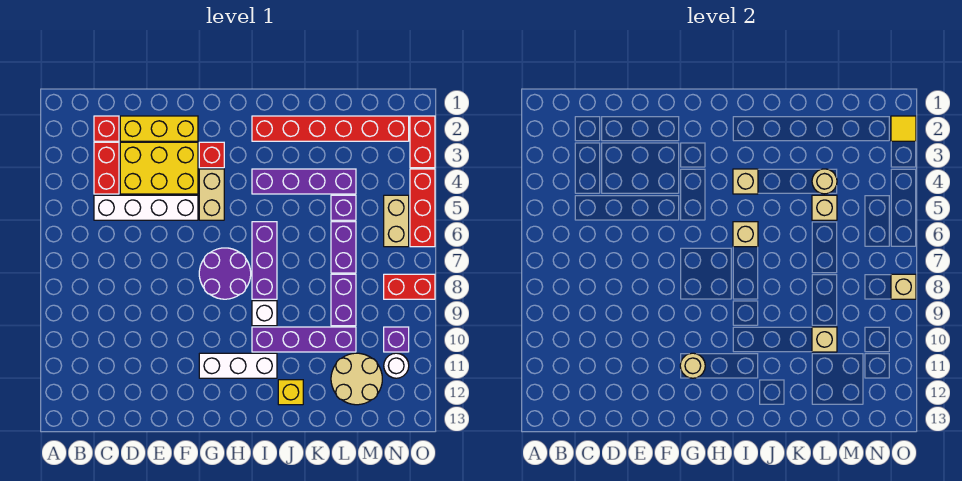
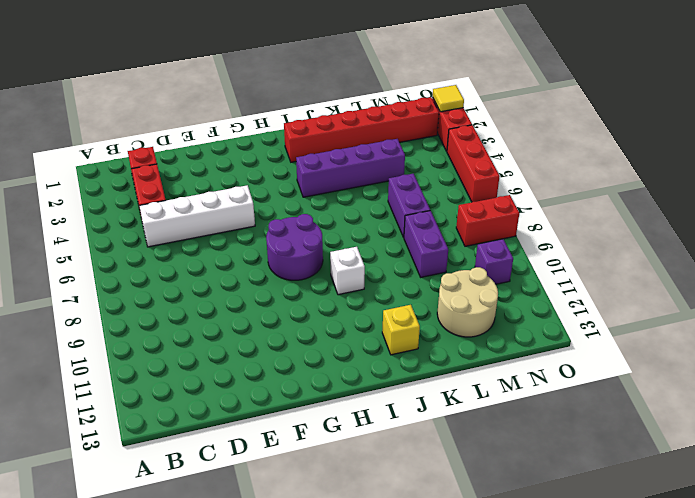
none -> yellow 1x3 brick [120,116,198,141]
none -> yellow 2x3 brick [120,142,198,194]
none -> red 1x1 brick [199,142,224,168]
none -> tan 1x2 brick [199,169,224,220]

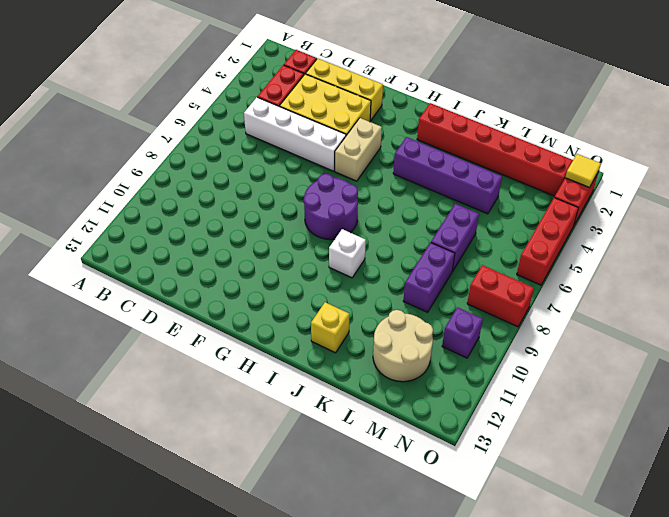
none -> red 1x1 brick [199,142,224,168]
none -> white 1x3 brick [199,353,277,378]
none -> purple 1x3 brick [252,222,277,299]
none -> purple 1x4 brick [252,327,356,352]

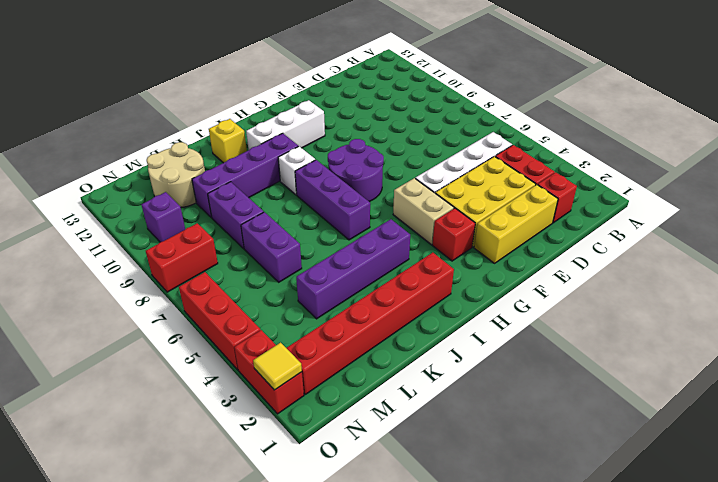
none -> purple 1x1 brick [331,195,356,220]
none -> tan 1x2 brick [384,195,409,247]
none -> white 1x1 round brick [384,353,409,378]
none -> tan 1x1 round brick [680,353,705,378]

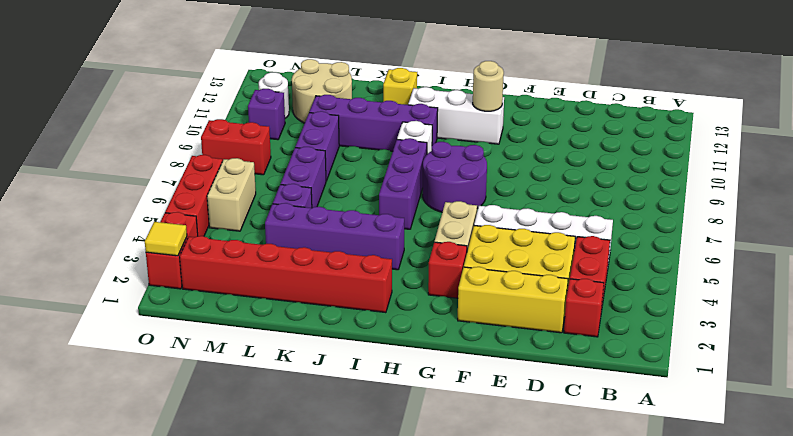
none -> tan 1x1 brick [733,169,758,194]
none -> tan 1x1 brick [733,222,758,247]
none -> tan 1x1 round brick [812,169,837,194]
none -> tan 1x1 brick [812,195,837,220]

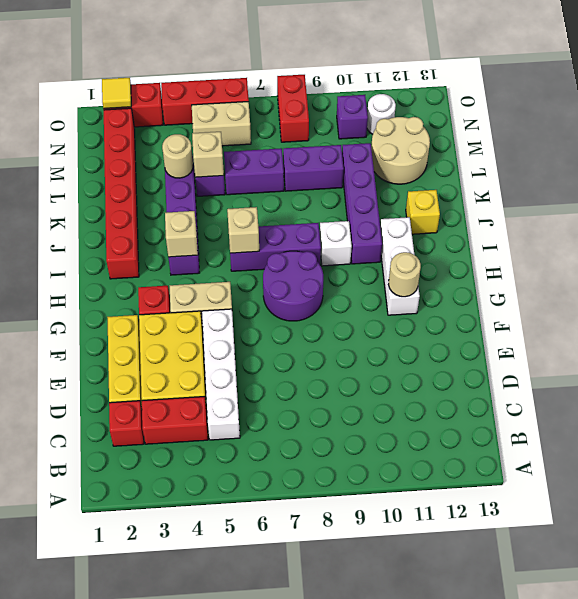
none -> tan 1x1 brick [812,327,837,352]
none -> tan 1x1 brick [891,274,916,299]

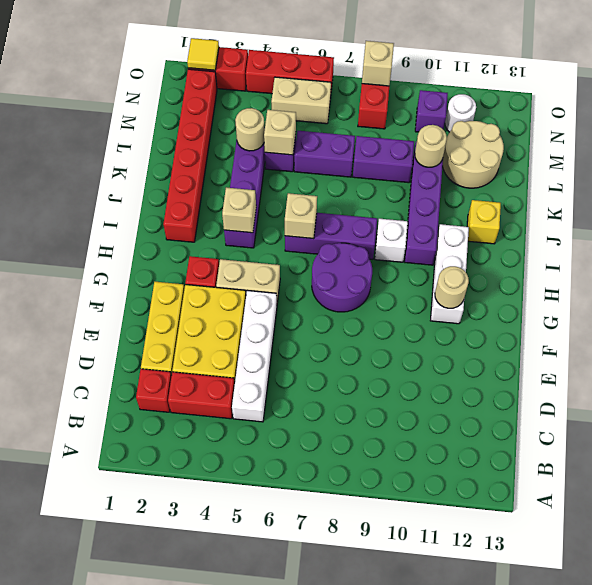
tan 1x1 round brick [415,125,447,167] -> tan 1x1 brick [812,327,837,352]

